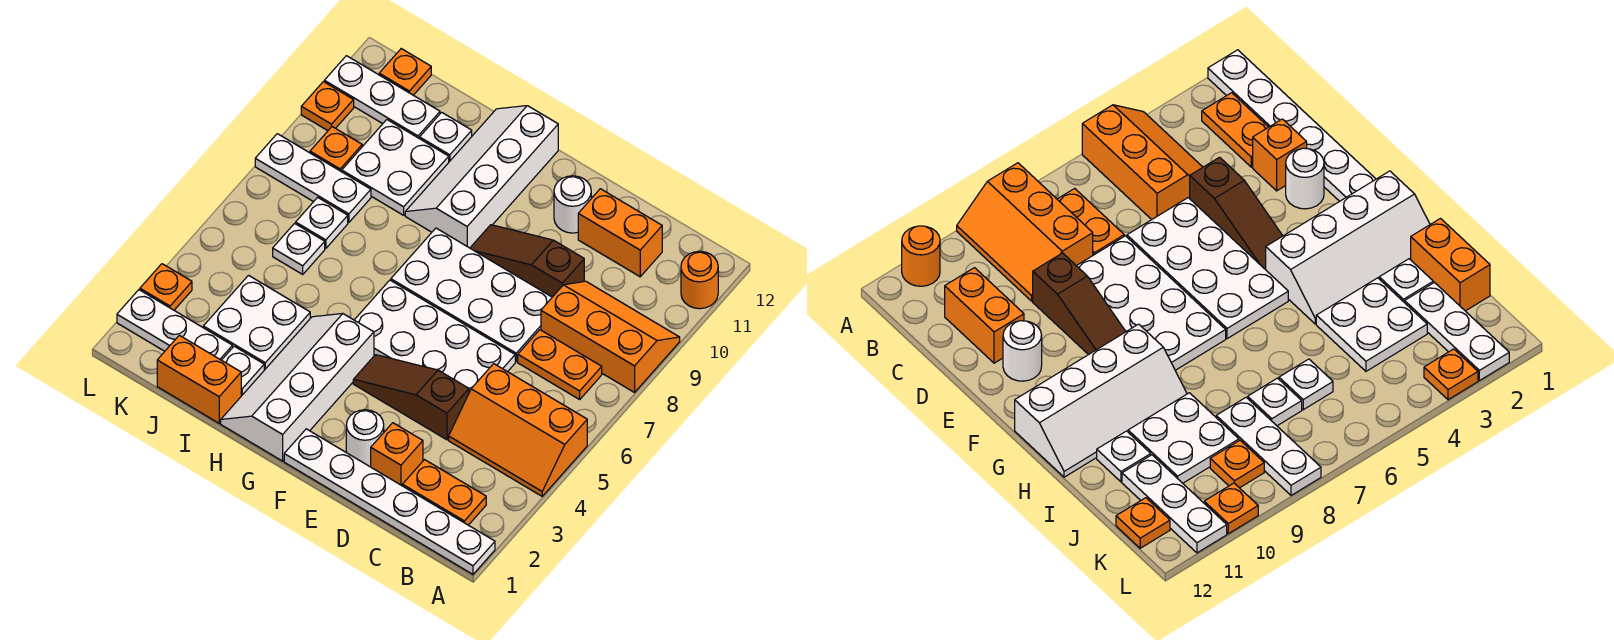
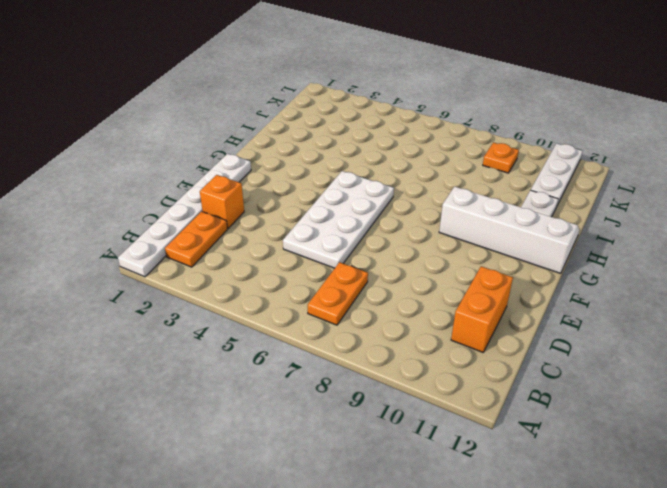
none -> orange 2x3 slope [449,364,587,496]
none -> orange 2x3 slope [541,281,680,392]
none -> orange 1x1 round brick [681,251,718,309]
none -> brown 1x3 slope [353,355,469,440]

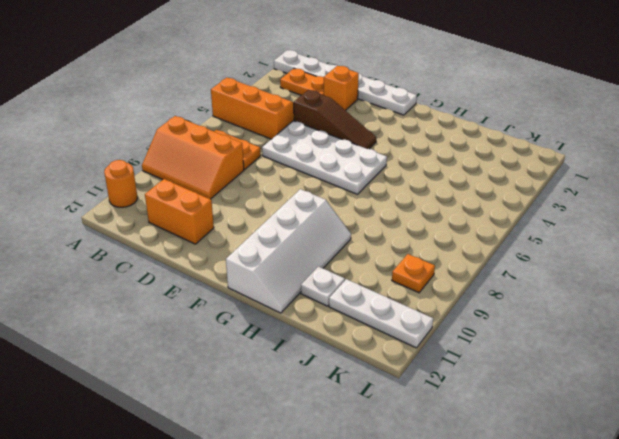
none -> white 2x4 plate [391,228,552,362]
none -> brown 1x3 slope [470,225,584,297]
none -> white 1x1 round brick [346,410,384,466]
none -> white 1x1 round brick [554,176,591,233]

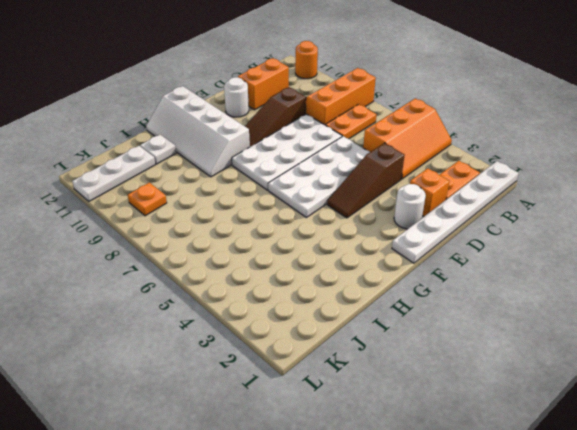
none -> white 2x4 slope [221,314,374,461]
none -> orange 1x2 brick [157,335,241,423]
none -> white 1x1 plate [222,346,264,396]
none -> white 2x2 plate [203,275,310,370]

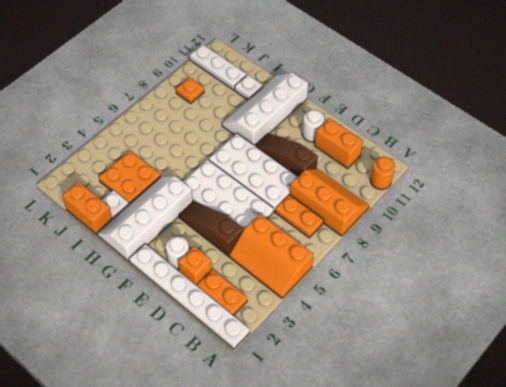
orange 2x2 plate [99,151,161,205] -> white 2x2 plate [203,275,310,370]
none -> white 2x2 plate [342,120,449,215]
none -> white 1x3 plate [117,290,233,360]
none -> white 1x1 plate [273,223,325,274]
none -> white 1x1 plate [296,197,348,249]

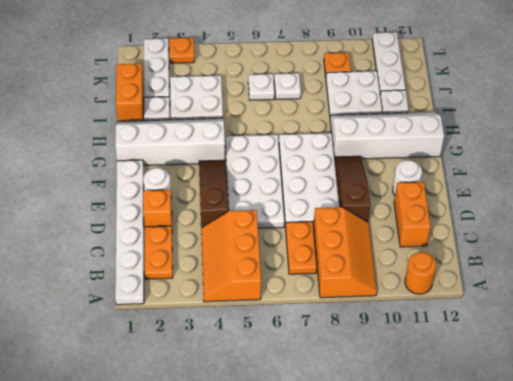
none -> white 1x3 plate [255,134,371,222]
none -> orange 1x1 plate [379,49,431,95]
none -> orange 1x1 plate [301,82,354,131]

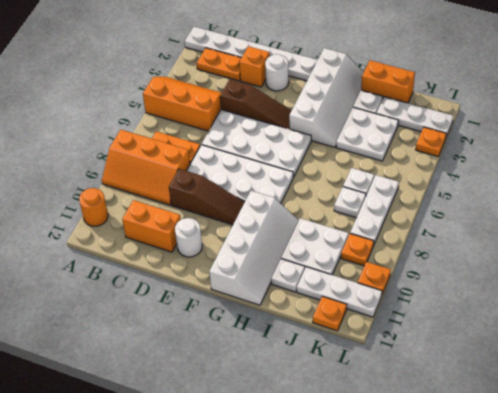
white 1x3 plate [350,175,399,244] -> white 1x3 plate turned to [255,134,371,222]

